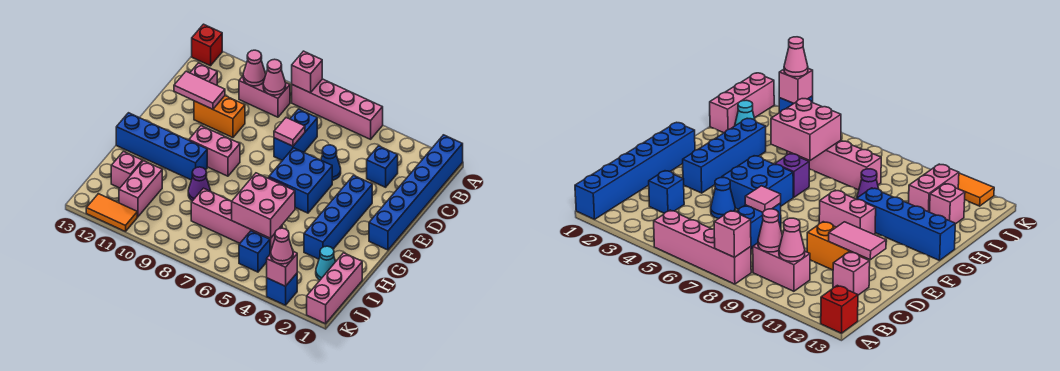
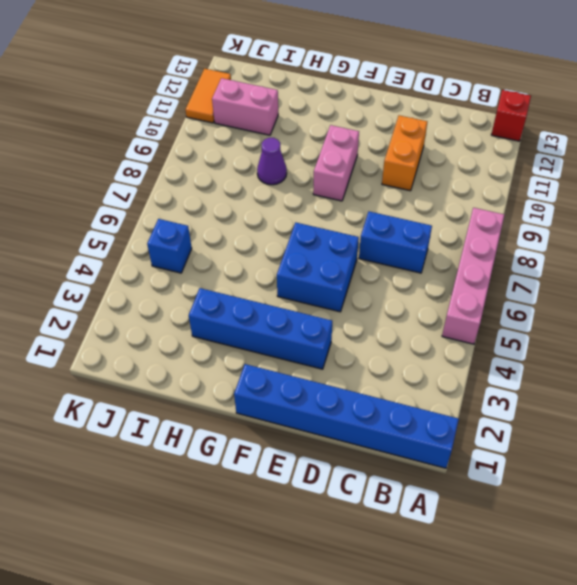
none -> pink 1x2 brick [239,76,290,117]
none -> blue 1x1 brick [367,146,398,187]
none -> pink 1x1 brick [190,63,217,85]
none -> blue 1x1 cone [321,145,341,180]

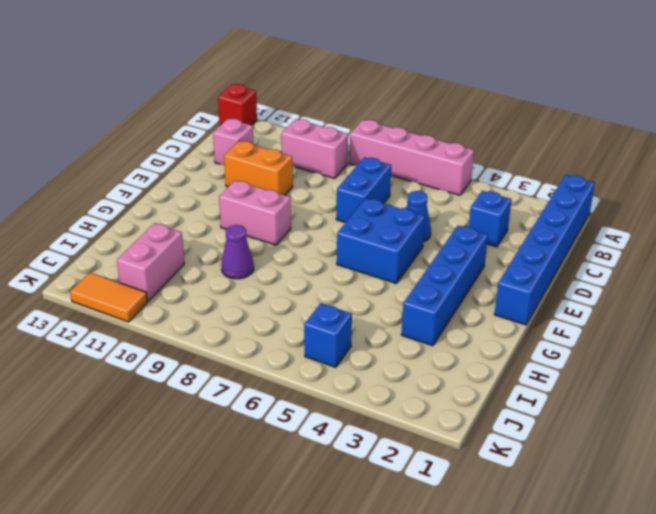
none -> purple 1x1 brick [775,154,809,197]
none -> blue 1x4 brick [116,113,207,180]
none -> pink 1x3 brick [307,253,362,324]
none -> cyan 1x1 cone [316,246,336,280]

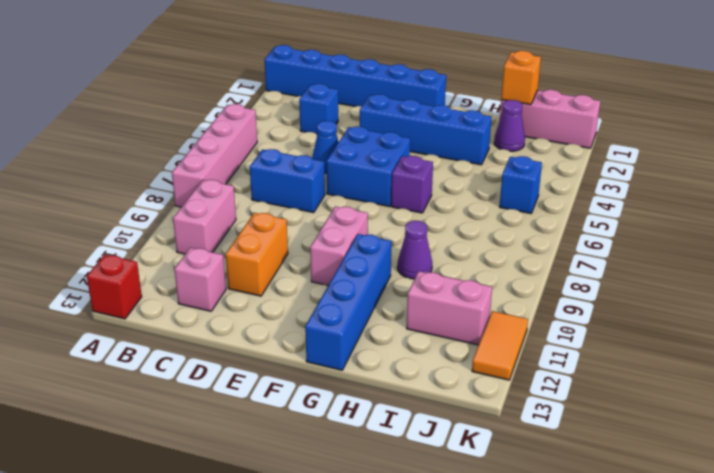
orange 1x1 brick [501,51,541,105] -> none
purple 1x1 cone [494,100,525,151] -> cyan 1x1 cone [316,246,336,280]
none -> pink 1x4 brick [191,188,282,254]
none -> pink 1x1 brick [111,152,142,188]
none -> blue 1x1 brick [267,274,297,305]
none -> pink 1x1 brick [292,51,322,93]

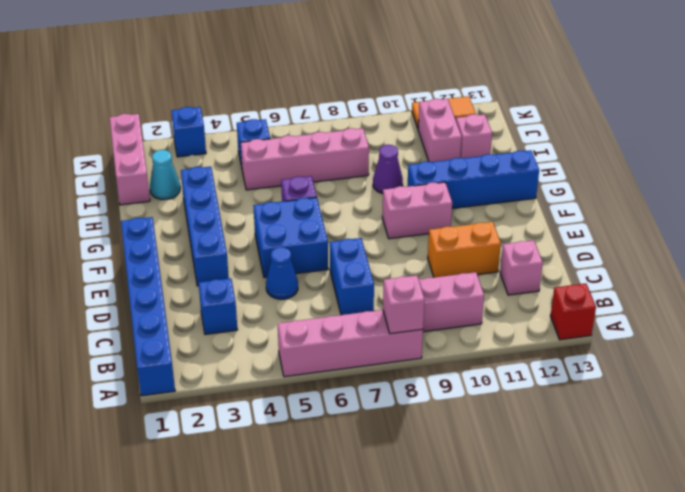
none -> pink 1x1 cone [263,59,286,95]
none -> pink 1x1 cone [243,50,266,86]
none -> pink 1x1 tile [274,118,305,146]
none -> pink 1x2 tile [174,71,225,109]

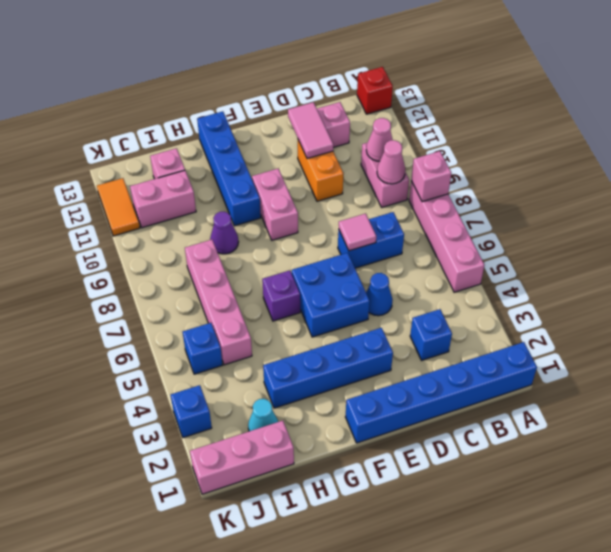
none -> pink 2x2 brick [232,173,295,238]
none -> pink 1x1 brick [267,251,297,286]
none -> pink 1x1 cone [271,228,293,264]

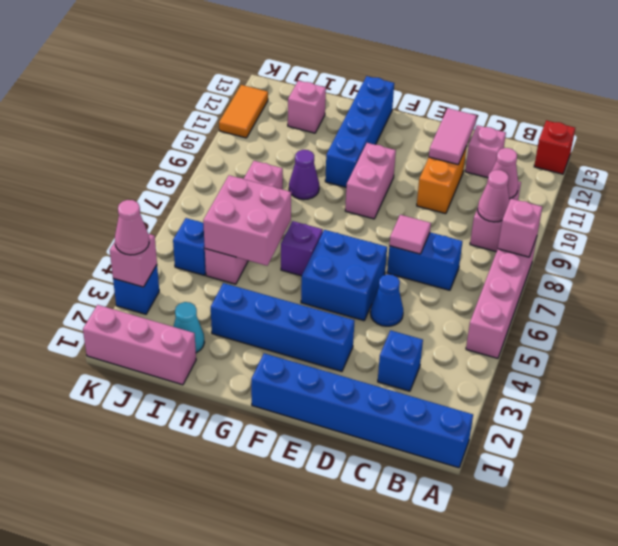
none -> pink 1x2 brick [119,161,162,217]

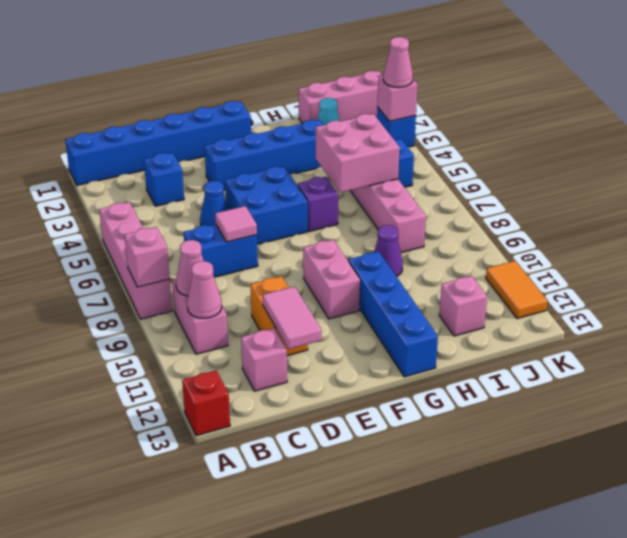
none -> pink 1x2 brick [119,161,162,217]

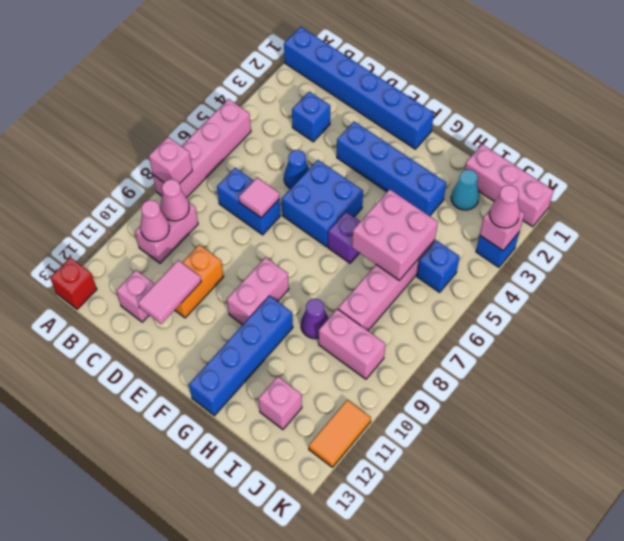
pink 1x2 brick [319,309,385,379] -> pink 1x2 brick moved to [119,161,162,217]

